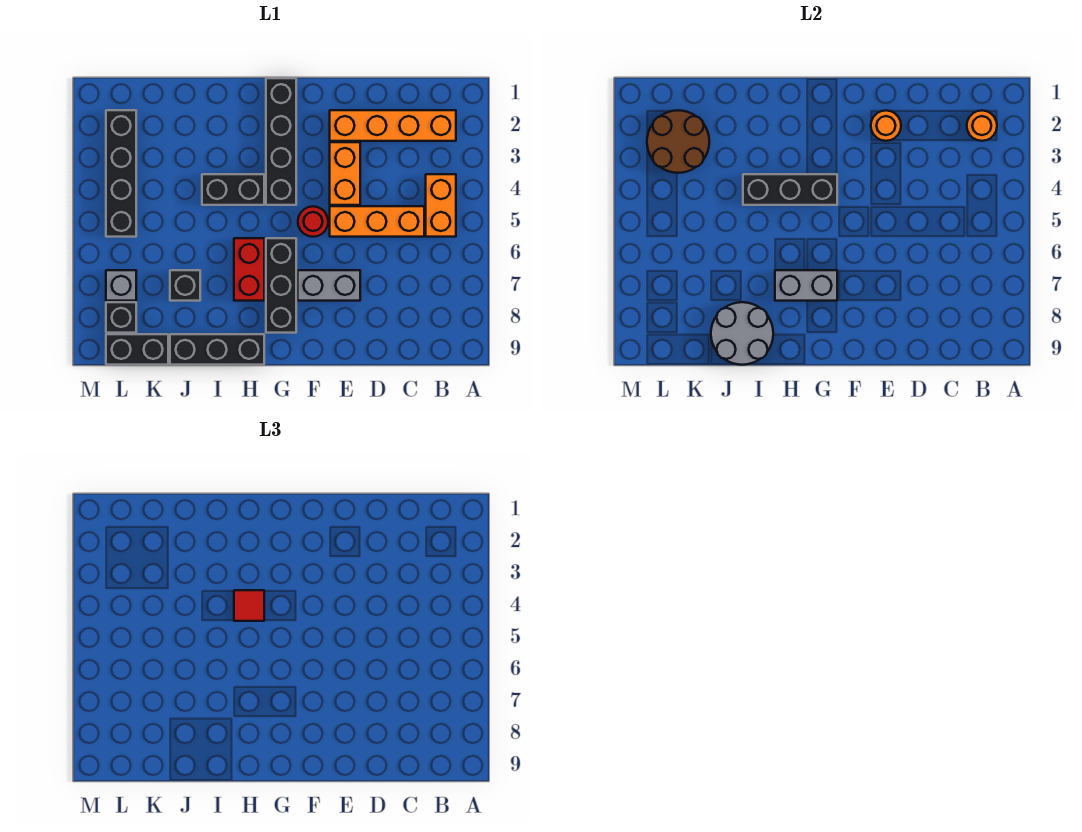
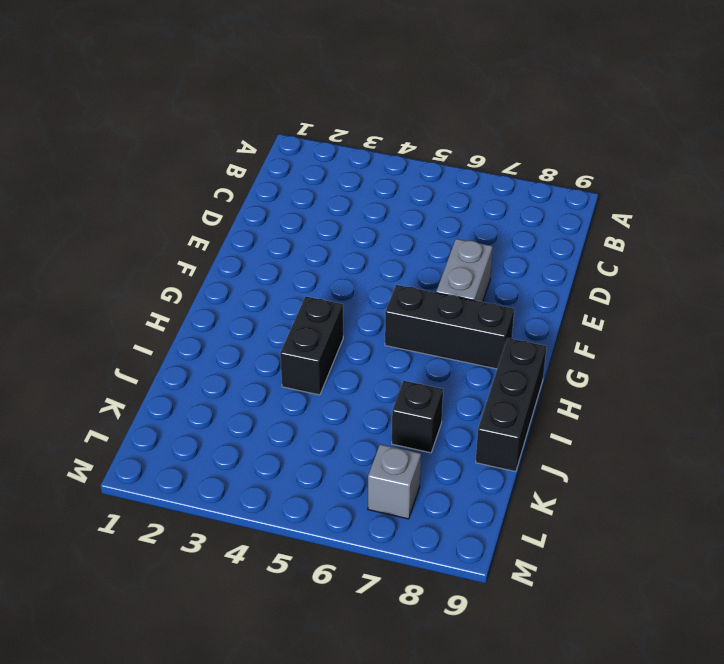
none -> orange 1x4 brick [330,110,456,141]
none -> orange 1x2 brick [426,174,456,237]
none -> orange 1x3 brick [330,206,424,237]

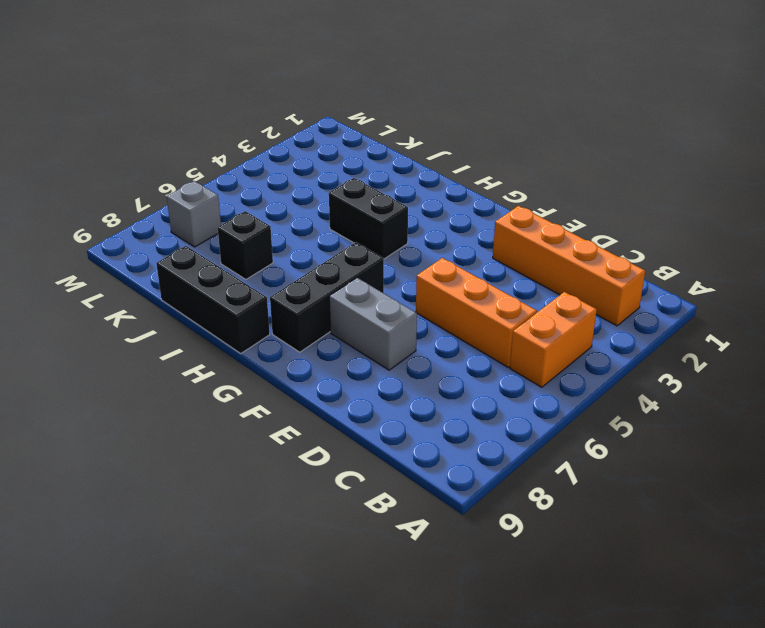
none -> orange 1x2 brick [330,142,360,205]
none -> red 1x1 round brick [298,206,328,237]
none -> black 1x4 brick [266,78,296,205]

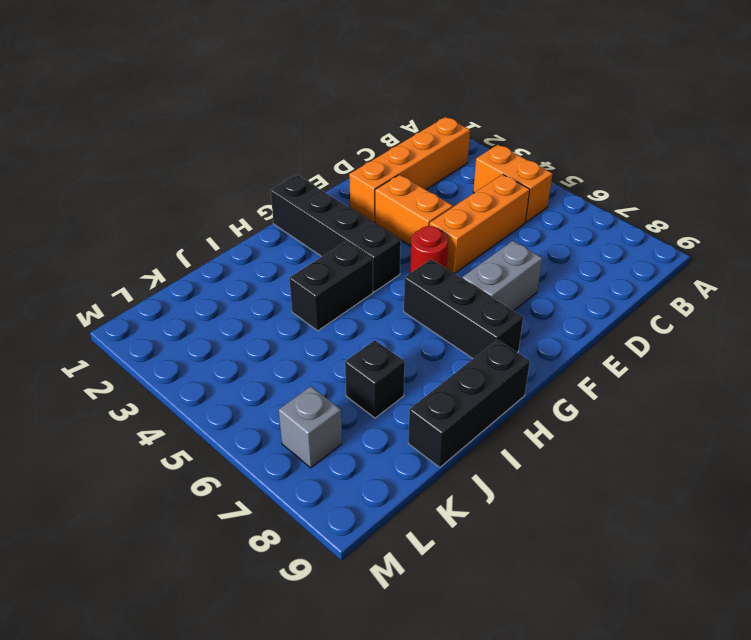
none -> red 1x2 brick [234,238,264,301]
none -> black 1x2 brick [106,334,168,365]
none -> black 1x4 brick [106,110,136,237]

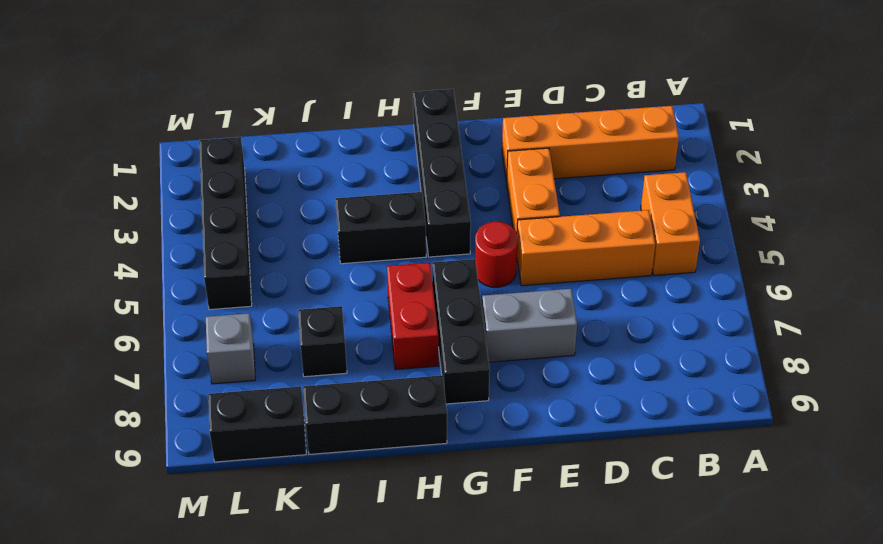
none -> black 1x1 brick [106,302,136,333]
none -> orange 1x1 round brick [967,111,997,141]
none -> orange 1x1 round brick [871,111,901,141]

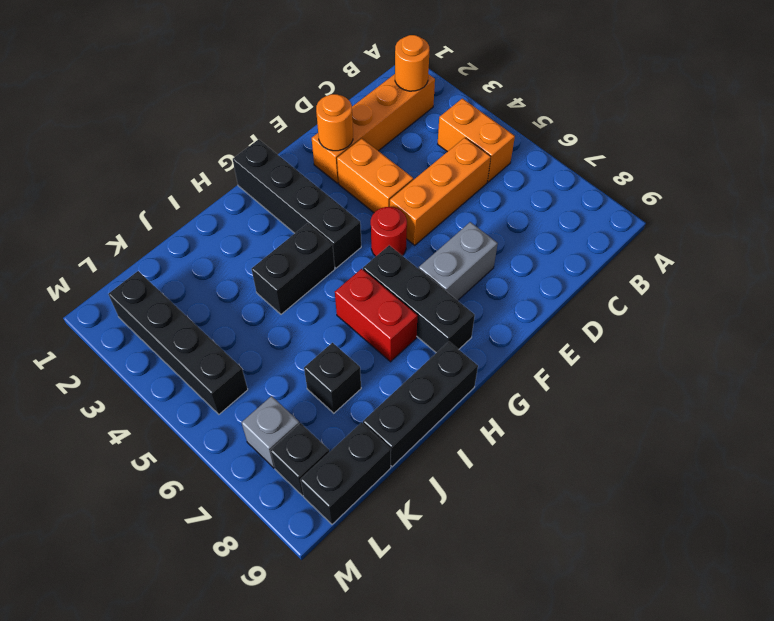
none -> black 1x3 brick [743,174,837,205]
none -> grey 1x2 brick [775,270,837,301]
none -> grey 2x2 round brick [711,302,773,365]

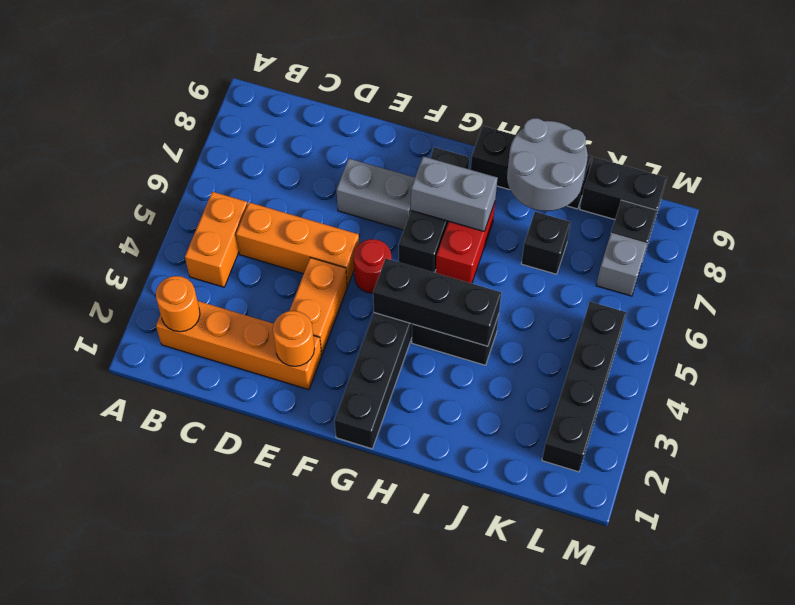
none -> brown 2x2 round brick [647,110,709,173]
none -> red 1x1 tile [234,590,264,621]

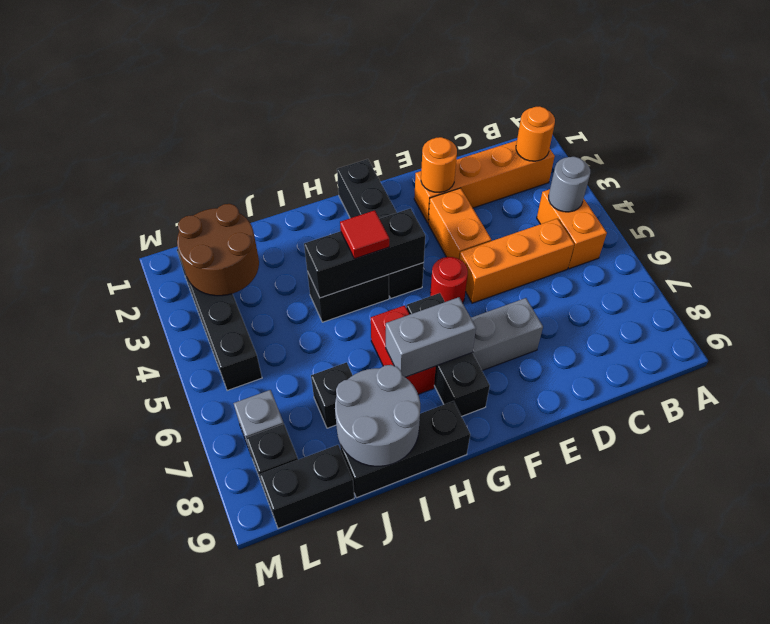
grey 1x1 round brick [549,157,590,212] -> none

